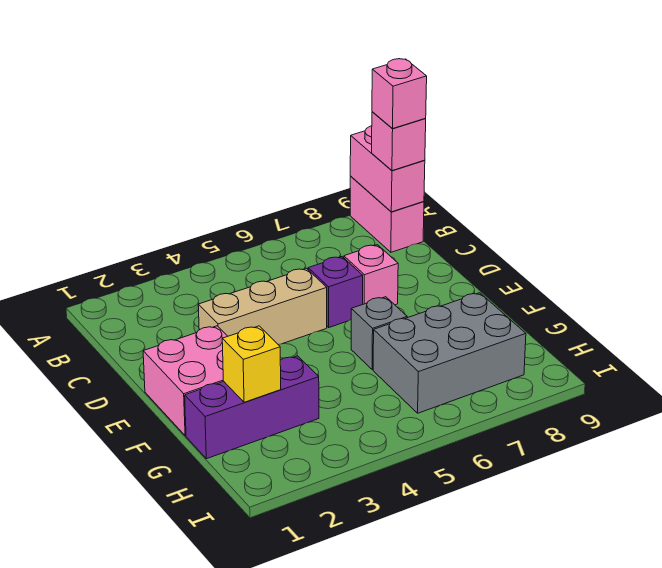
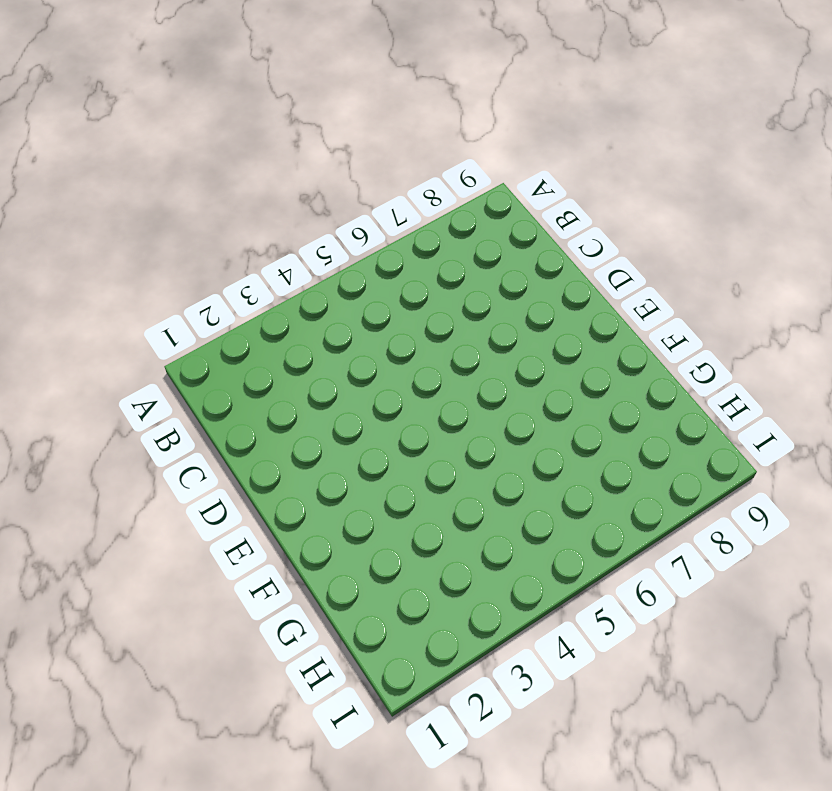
none -> pink 1x2 brick [350,177,424,252]
none -> tan 1x3 brick [198,268,327,344]
none -> purple 1x1 brick [308,257,363,327]

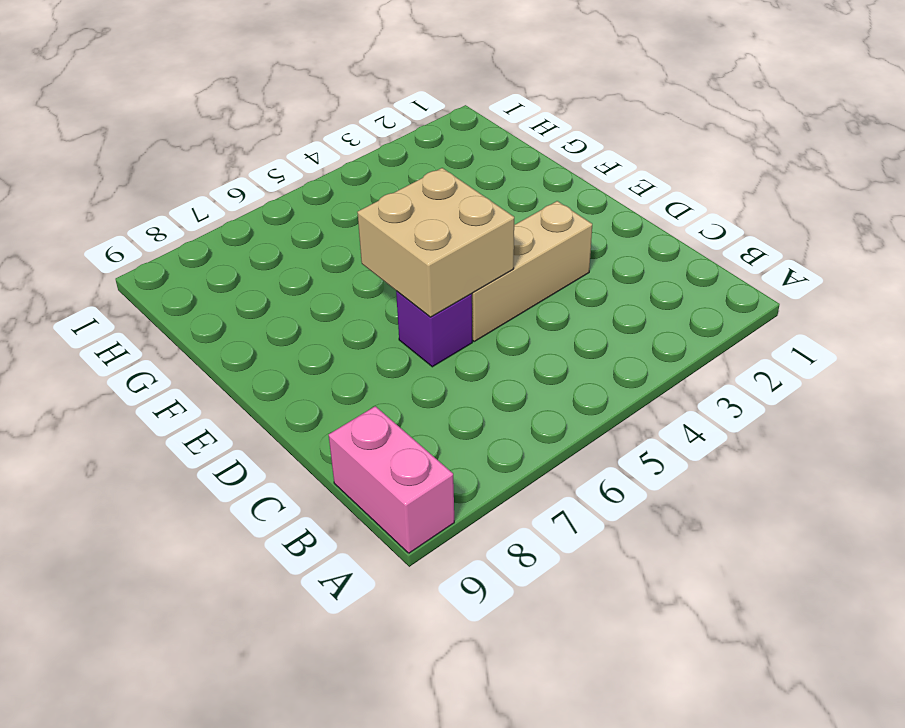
tan 2x2 brick [357,168,514,317] -> none
none -> pink 1x1 brick [344,245,398,305]
none -> pink 2x2 brick [143,326,228,436]
none -> grey 1x1 brick [351,297,407,370]

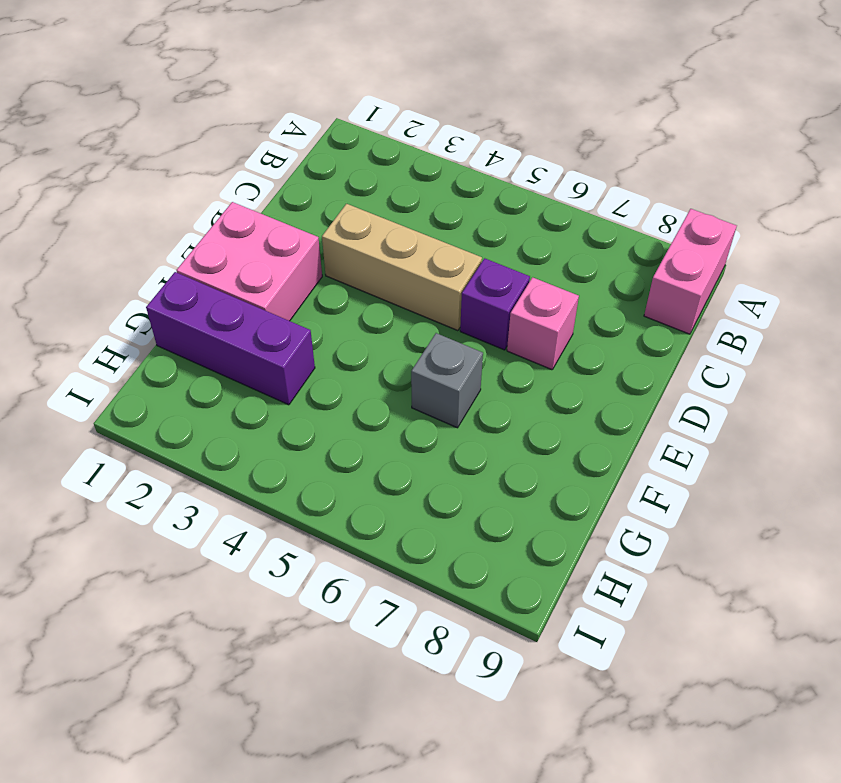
none -> grey 2x3 brick [373,293,526,413]
none -> pink 1x2 brick [350,126,425,212]
none -> yellow 1x1 brick [222,326,281,402]

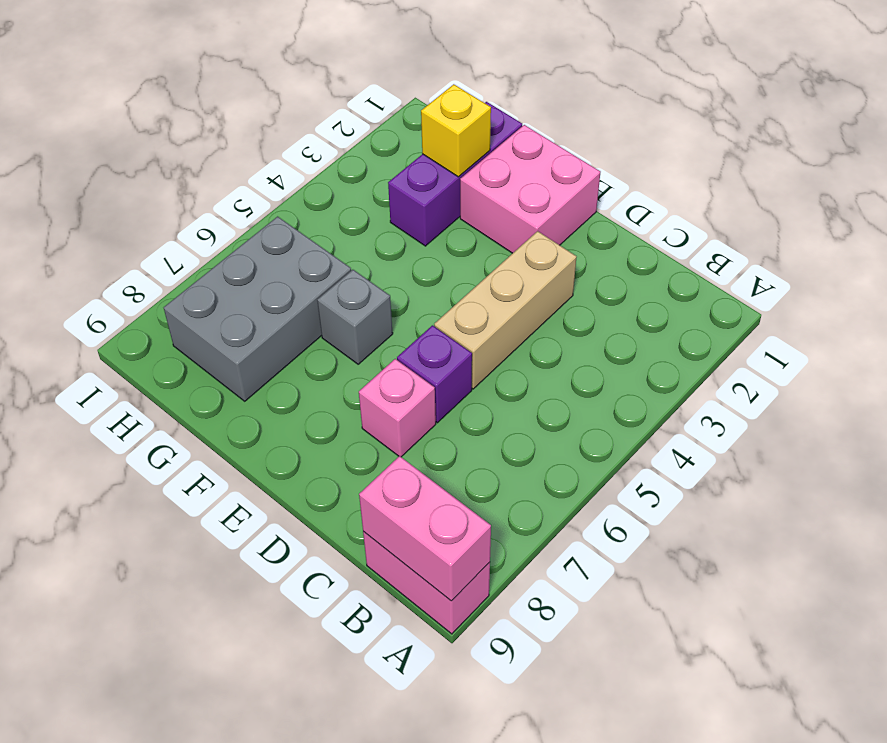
none -> pink 1x1 brick [372,112,426,171]
none -> pink 1x1 brick [372,59,427,129]

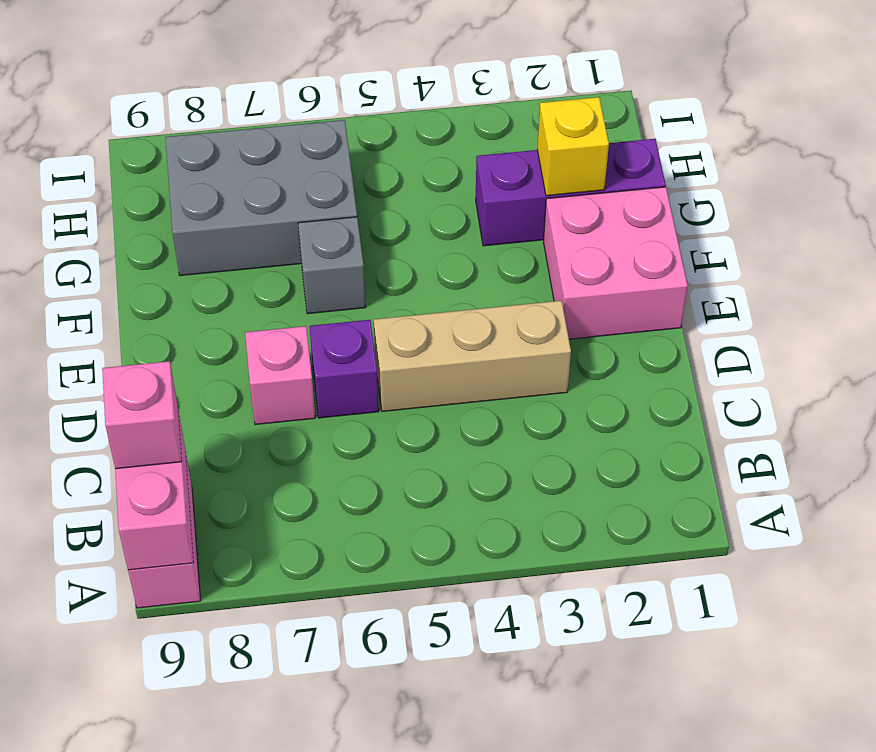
none -> pink 1x1 brick [372,59,427,129]

